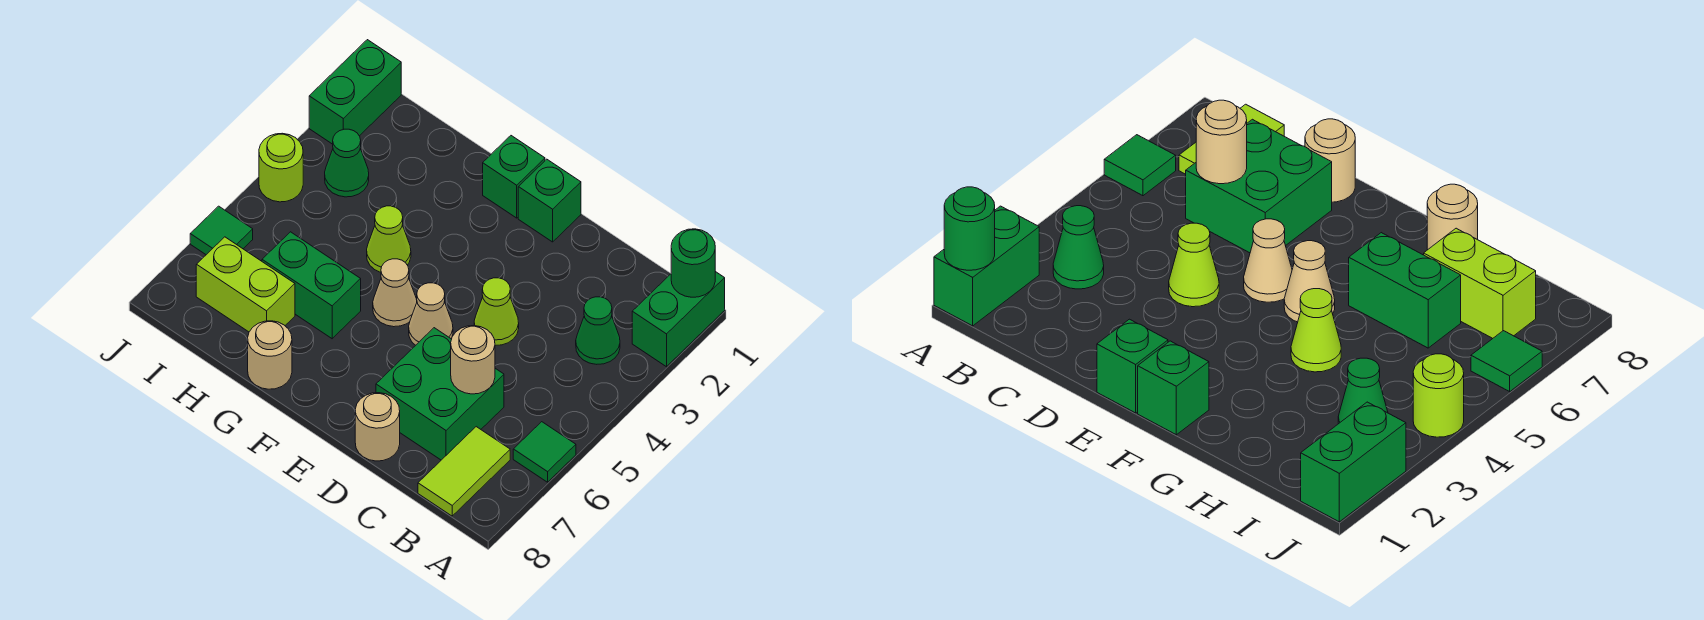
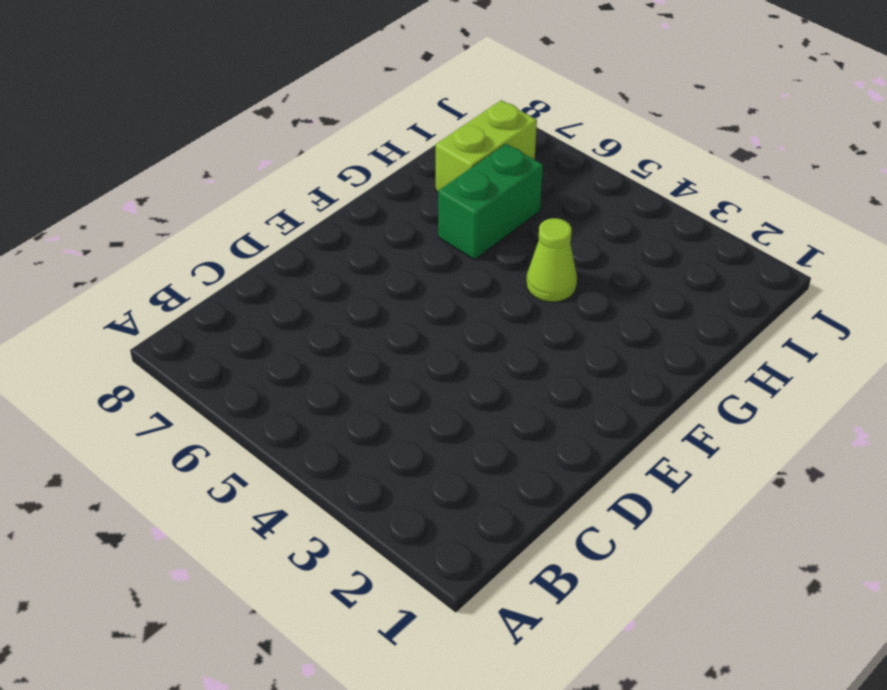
none -> green 1x2 brick [632,272,725,367]
none -> green 1x1 tile [513,422,576,482]
none -> green 1x1 cone [576,297,620,364]

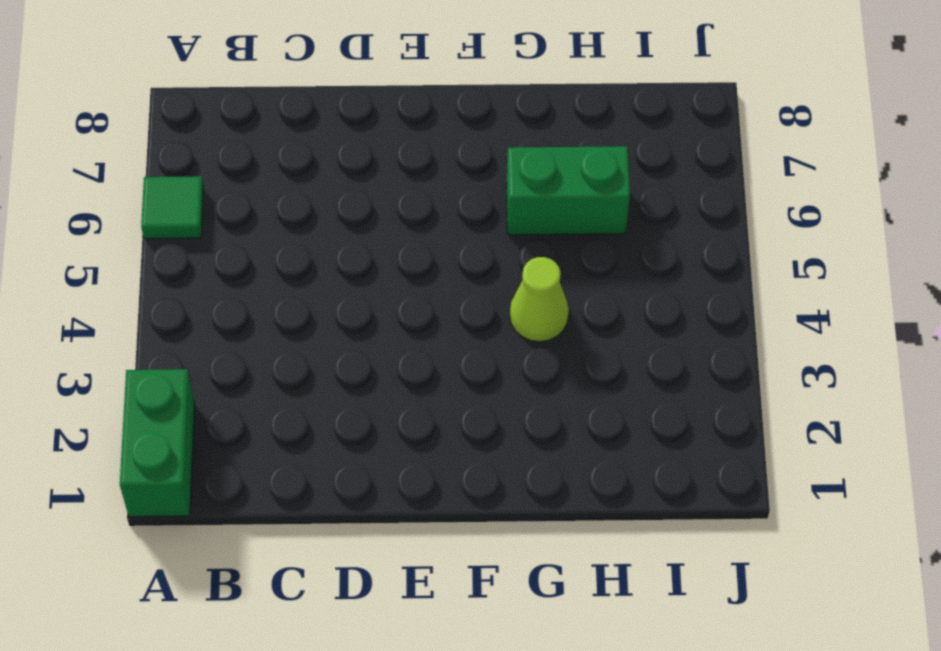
none -> green 1x1 cone [576,297,620,364]
none -> lime 1x2 tile [418,427,510,516]
none -> green 2x2 brick [376,328,504,460]

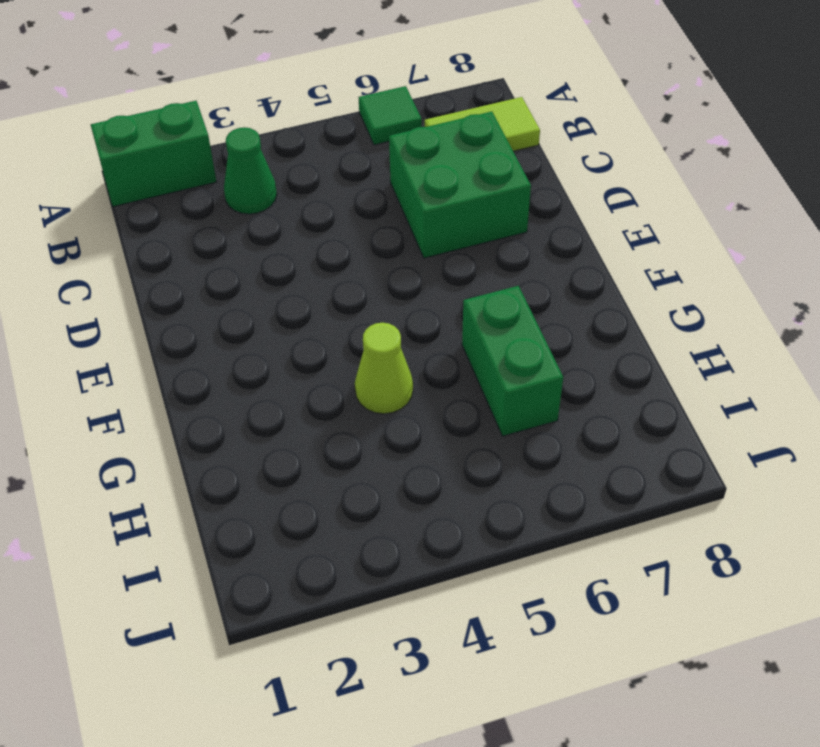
none -> lime 1x1 cone [474,278,519,346]
none -> tan 1x1 round brick [355,393,400,461]
none -> green 1x1 brick [518,159,581,242]

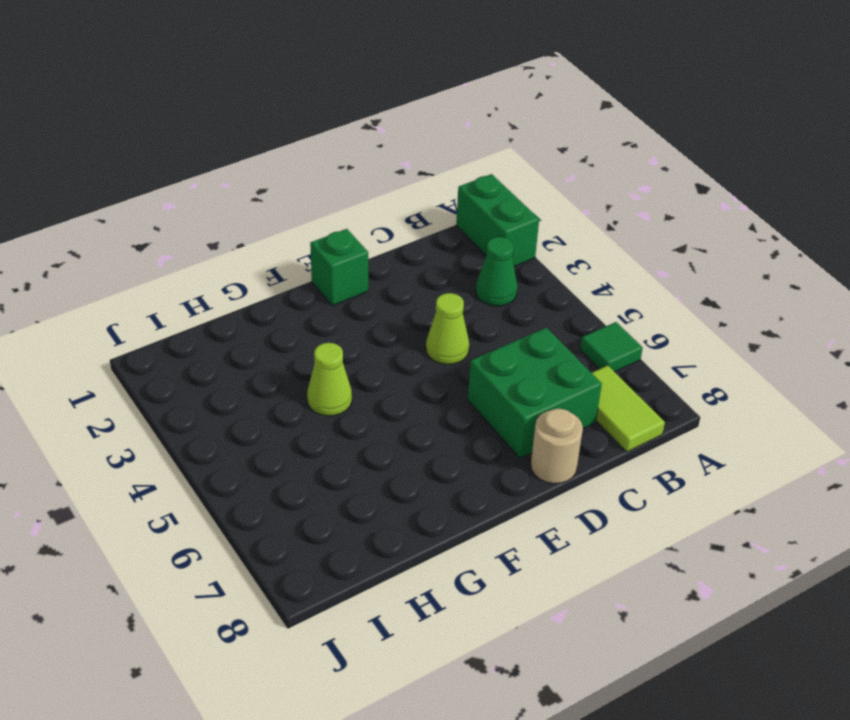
none -> tan 1x1 cone [409,283,453,345]
none -> green 1x1 brick [483,136,545,218]
none -> tan 1x1 cone [373,259,417,327]

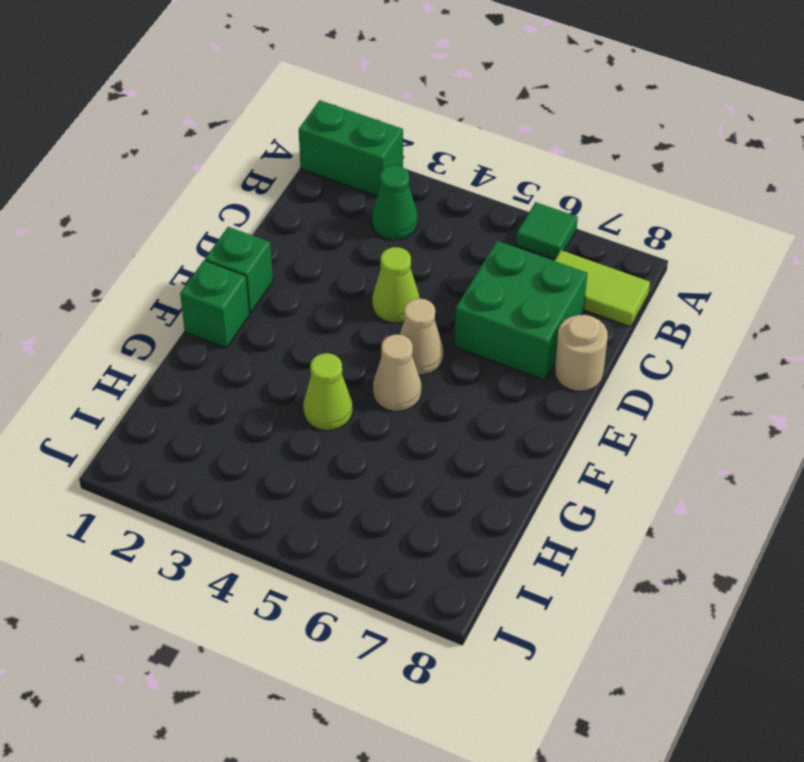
none -> green 1x2 brick [262,232,361,339]
none -> tan 1x1 round brick [248,321,292,389]
none -> lime 1x2 brick [196,237,295,332]

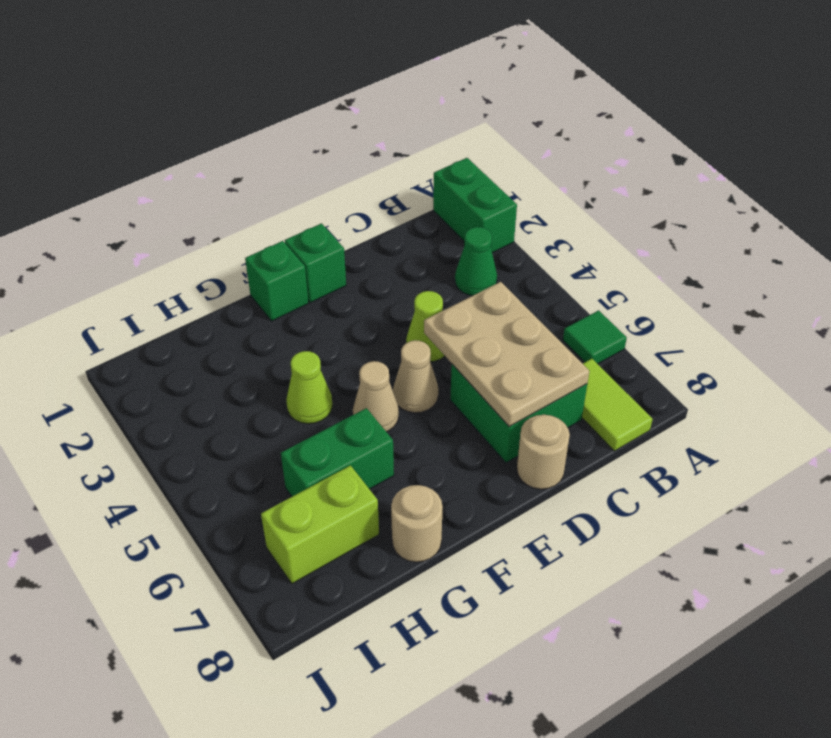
tan 2x3 plate [424,282,589,427] -> tan 1x1 round brick [451,325,495,394]
none -> green 1x1 cone [325,129,369,197]
none -> green 1x2 brick [309,40,401,144]
none -> lime 1x1 round brick [259,133,303,202]

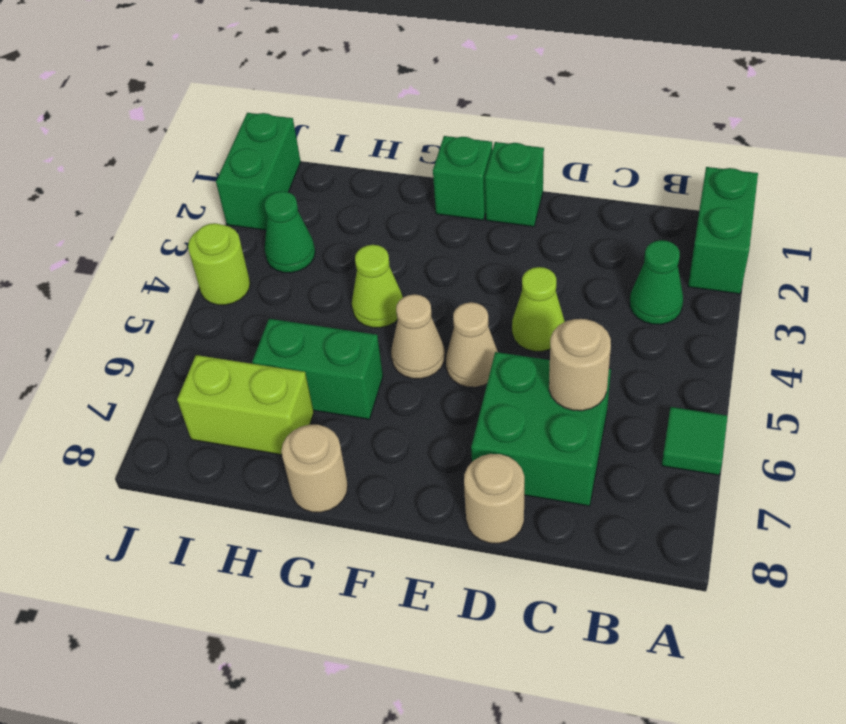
none -> lime 1x2 tile [418,427,510,516]
none -> green 1x1 tile [190,206,253,255]
none -> green 1x1 round brick [671,229,715,297]

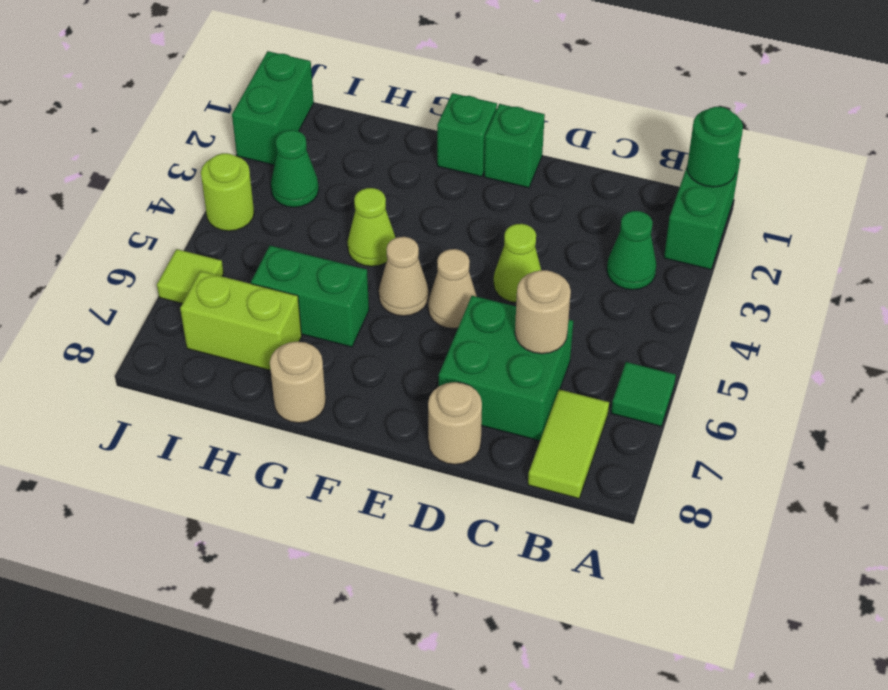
lime 1x1 tile [157,249,224,304] -> green 1x1 tile [190,206,253,255]

